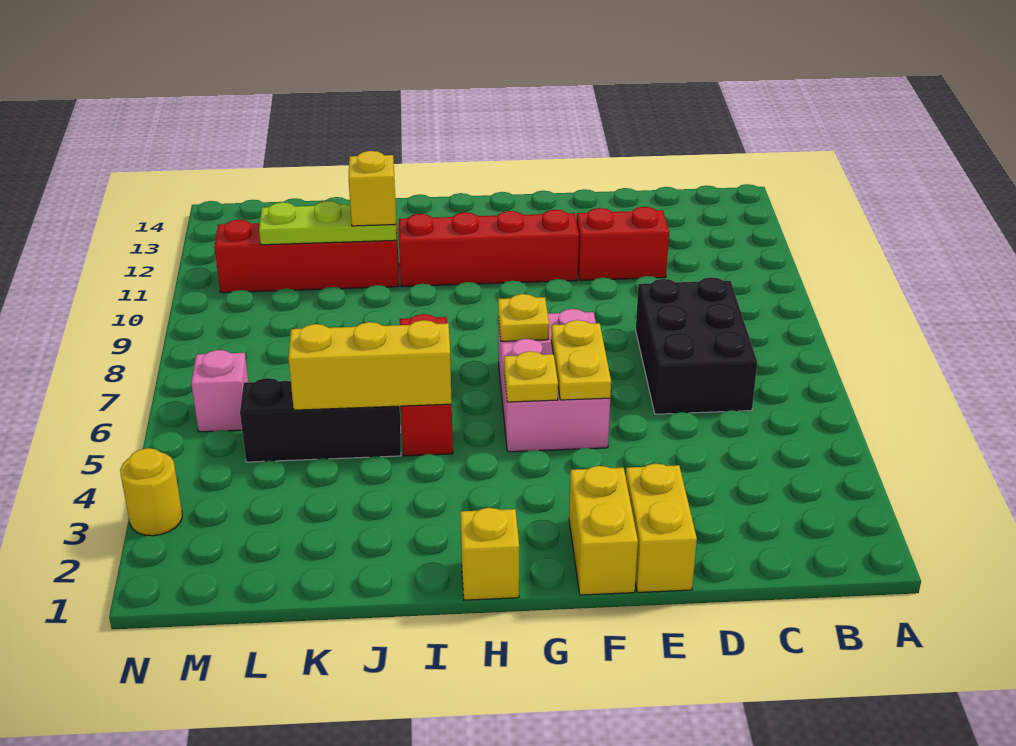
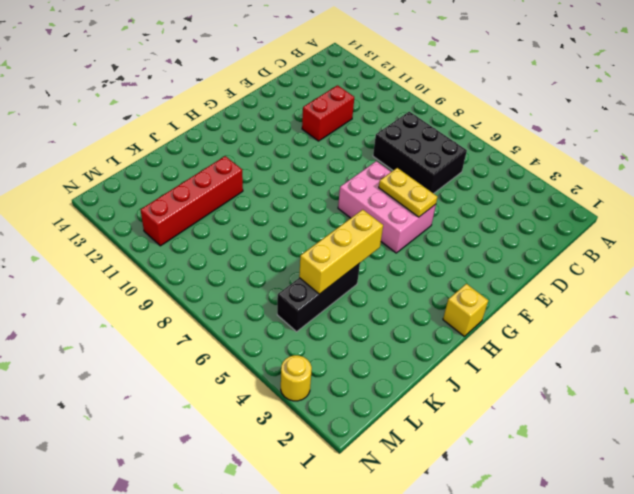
none -> yellow 1x2 brick [626,464,697,592]
none -> yellow 1x2 brick [569,466,638,595]
none -> red 1x4 brick [399,210,579,287]

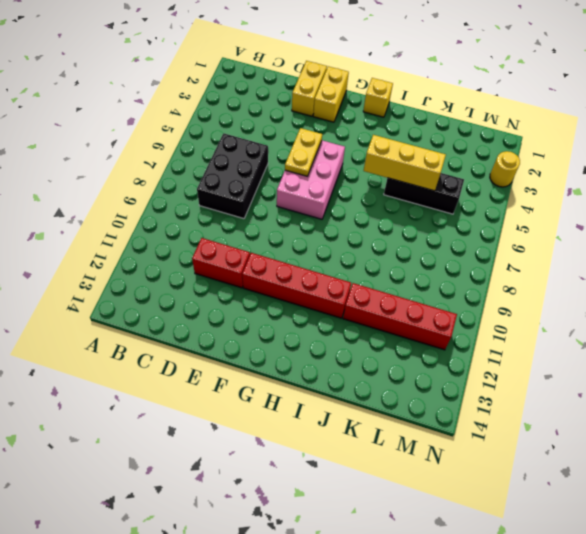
none -> red 1x3 brick [400,314,453,456]
none -> pink 1x1 brick [191,350,248,432]
none -> yellow 1x1 plate [504,351,558,402]

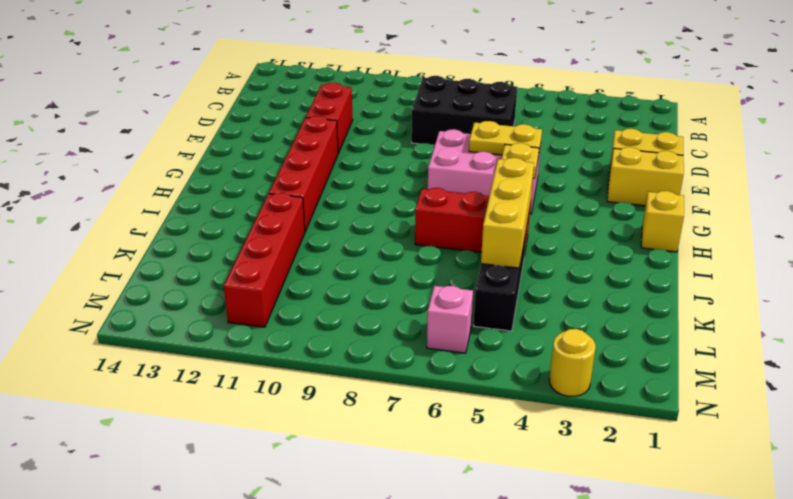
none -> yellow 1x1 plate [498,294,549,341]
none -> lime 1x3 plate [259,201,397,245]
none -> yellow 1x1 brick [349,151,396,226]

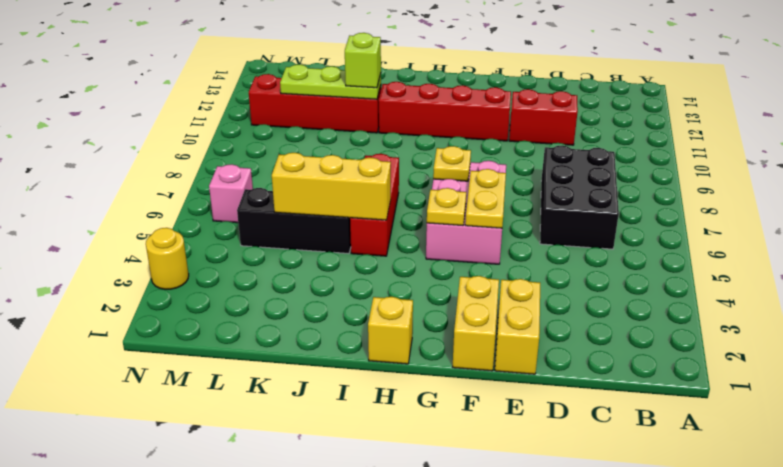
lime 1x1 brick [345,33,381,88] -> yellow 1x1 brick [349,151,396,226]

